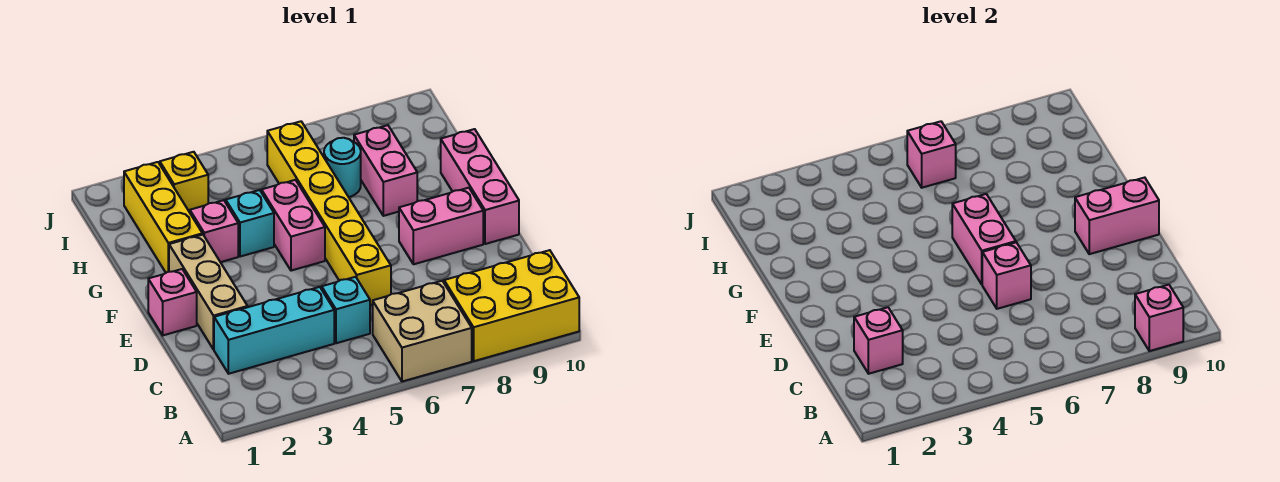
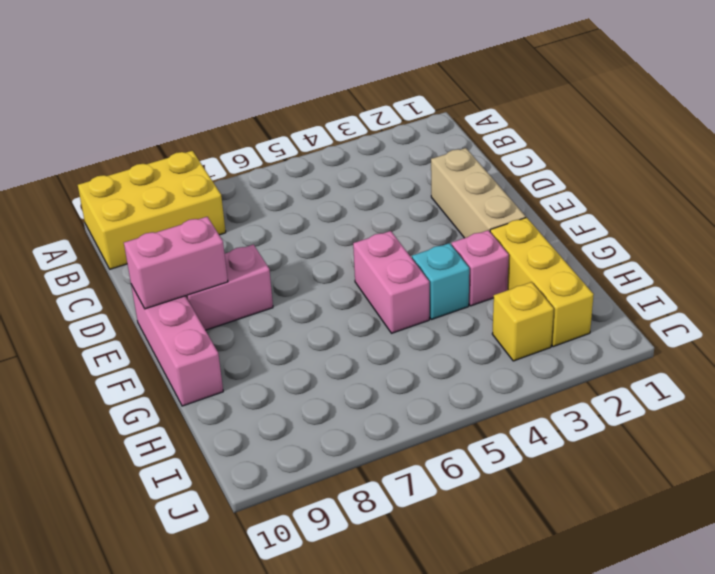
none -> tan 2x2 brick [373,281,472,382]
none -> cyan 1x3 brick [214,287,334,374]
none -> cyan 1x1 brick [322,277,370,343]

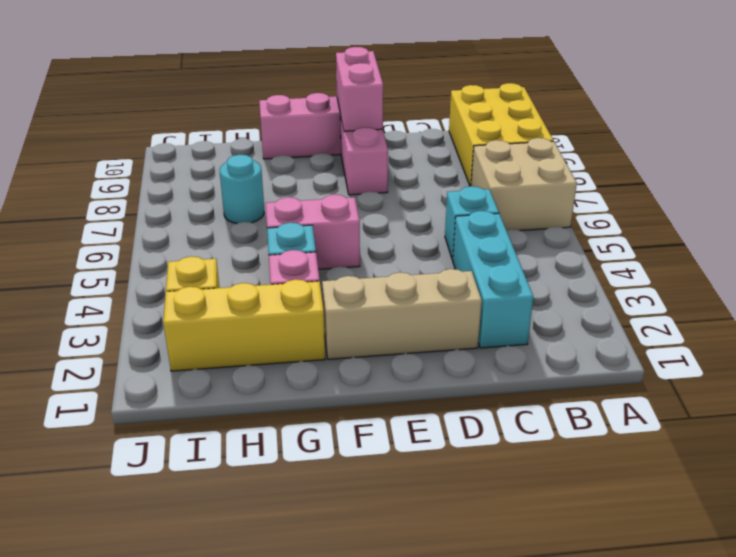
none -> yellow 1x6 brick [267,121,391,305]
none -> pink 1x1 brick [148,269,197,335]
none -> pink 1x2 brick [354,125,417,216]

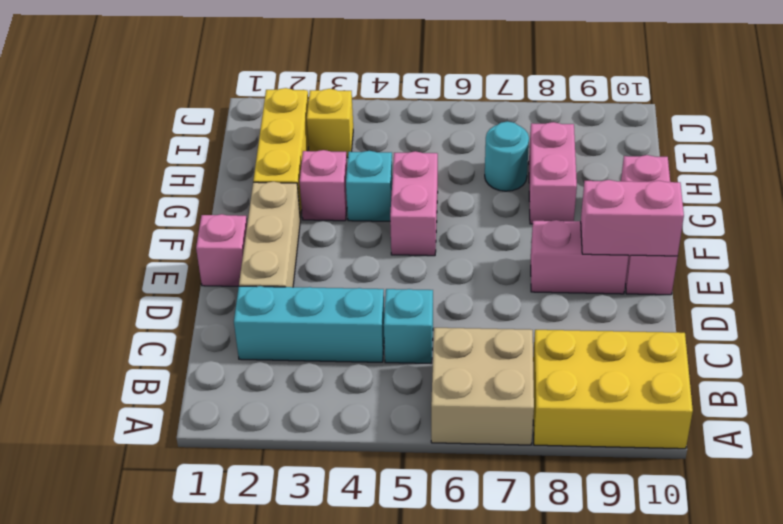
none -> yellow 1x6 brick [267,121,391,305]
none -> pink 1x1 brick [1135,285,1183,351]
none -> pink 1x1 brick [854,307,903,374]

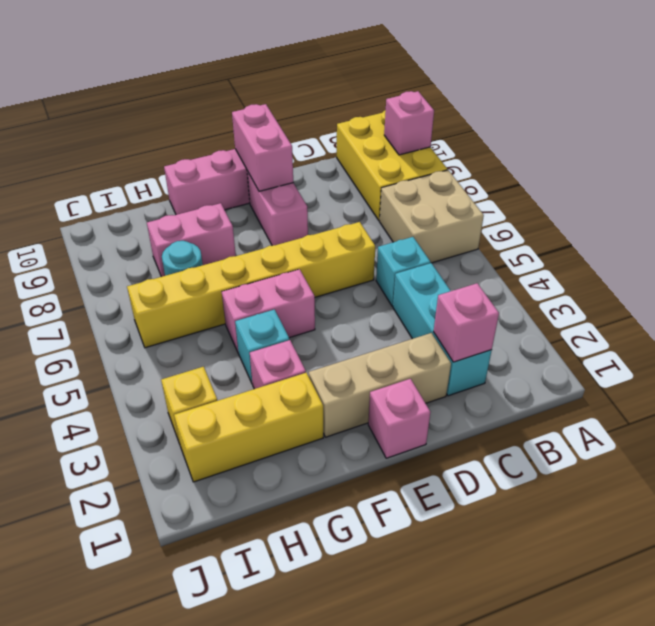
none -> pink 1x1 brick [982,242,1031,309]
none -> pink 1x2 brick [952,194,1016,284]
none -> pink 1x1 brick [907,121,956,188]

